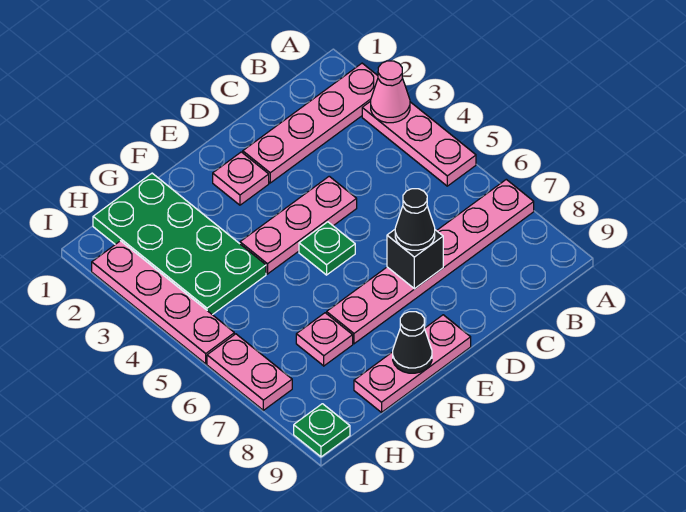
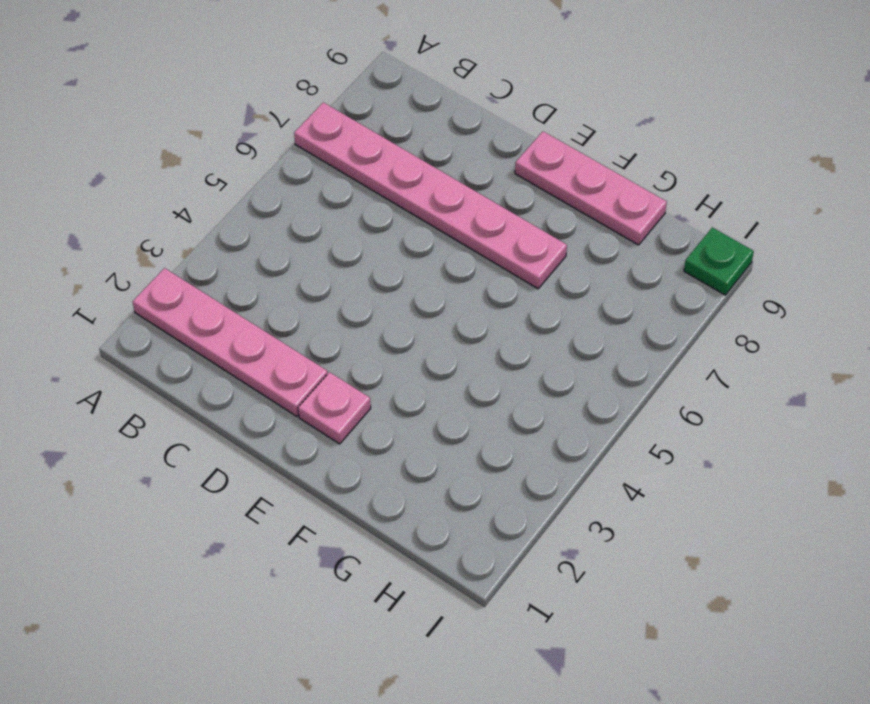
none -> pink 1x3 plate [362,101,476,186]
none -> pink 1x3 plate [240,176,357,274]
none -> green 1x1 plate [299,222,355,275]

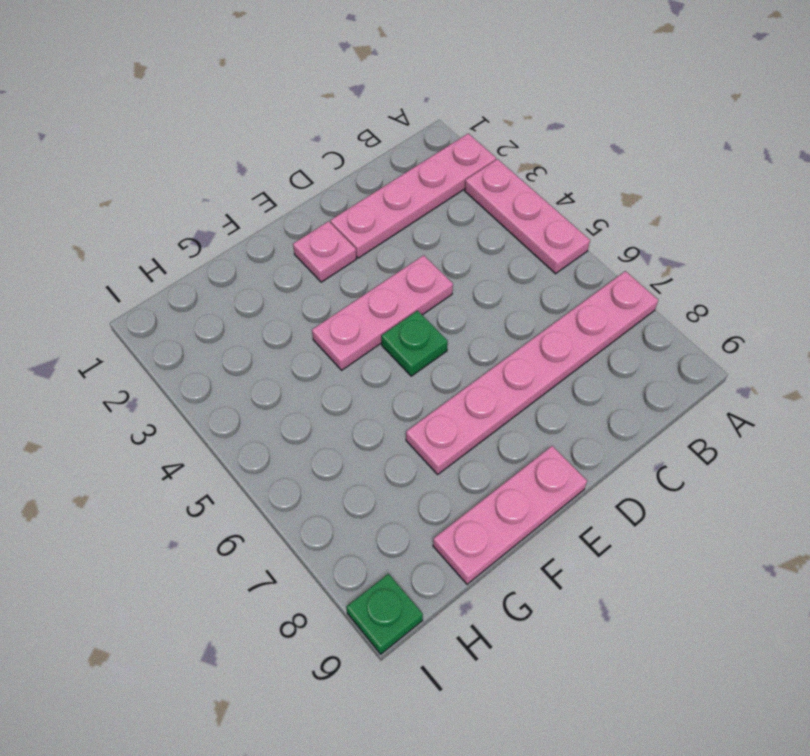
none -> green 2x4 plate [93,173,266,315]
none -> pink 1x1 plate [296,313,353,366]
none -> pink 1x4 plate [92,241,234,364]

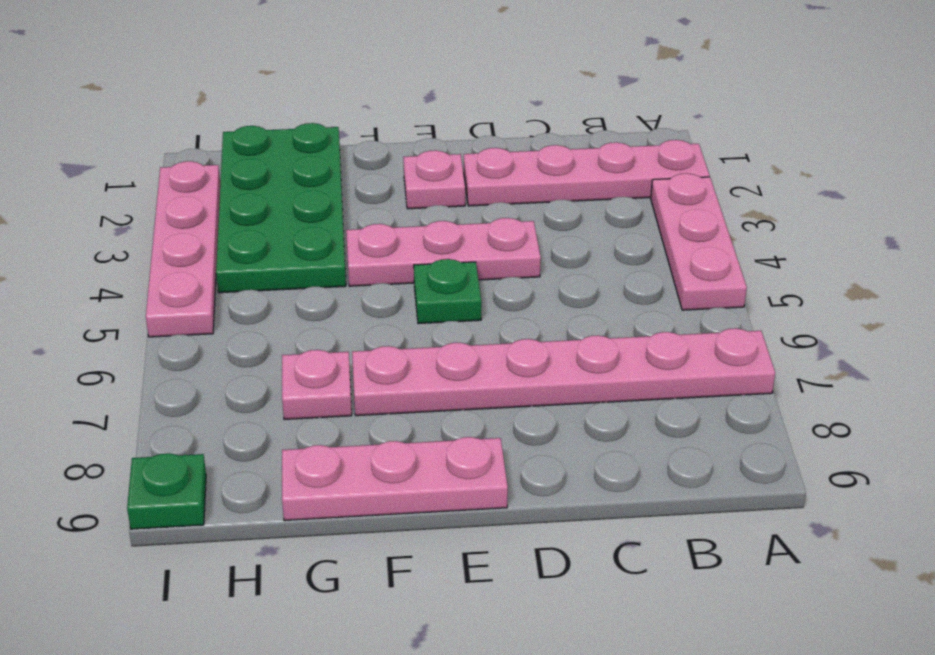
none -> pink 1x2 plate [207,334,292,410]
none -> pink 1x1 cone [371,61,410,123]
none -> black 1x1 brick [387,230,443,289]

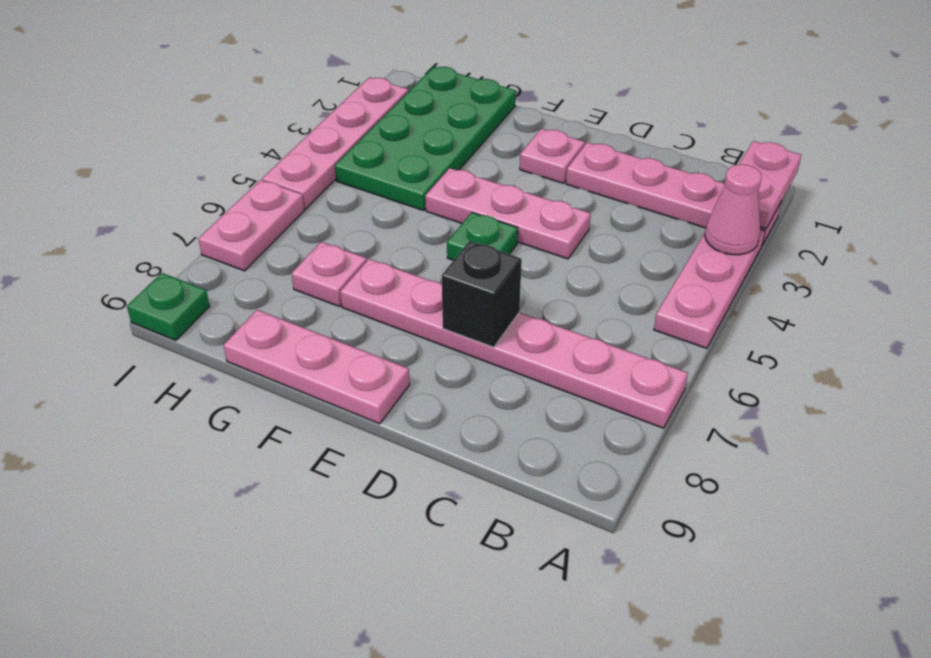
pink 1x2 plate [739,141,801,229] -> none
none -> black 1x1 cone [393,312,432,373]
none -> black 1x1 cone [395,189,435,250]

